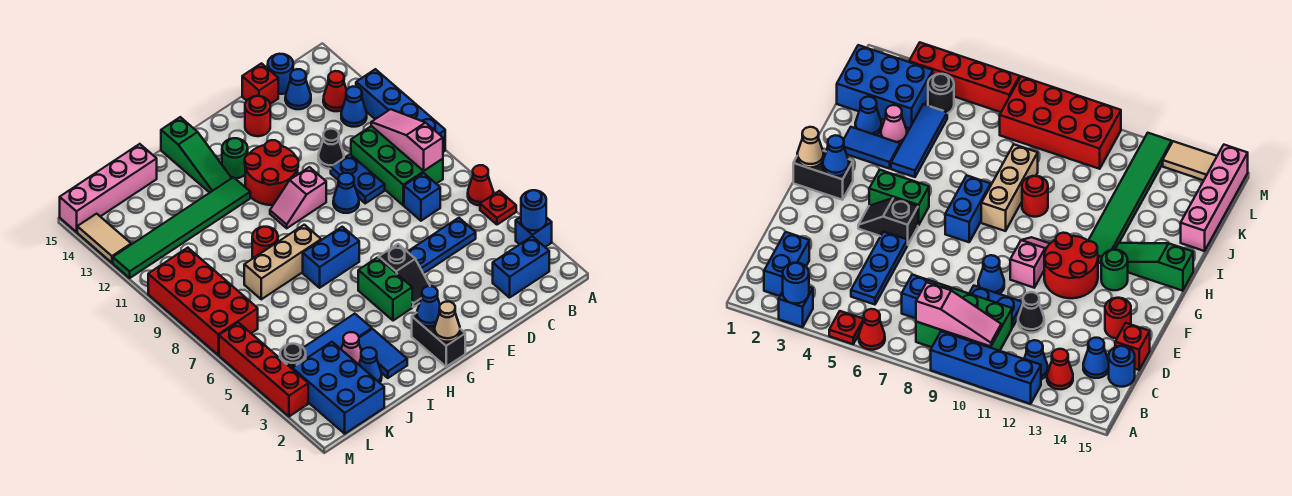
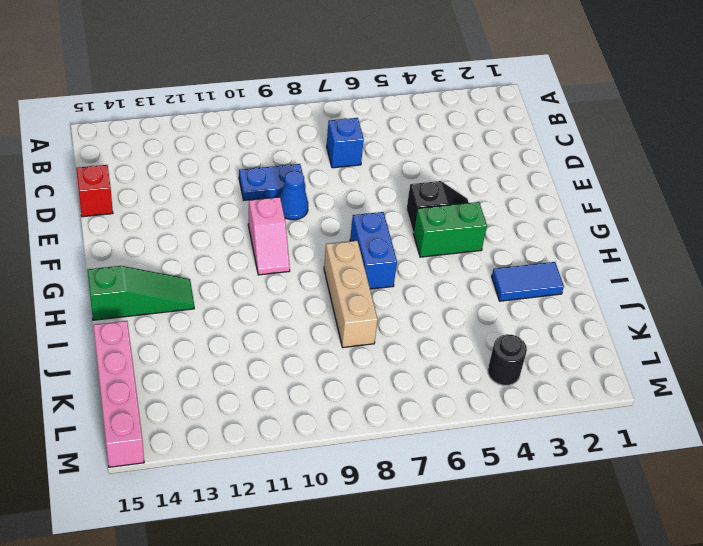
none -> blue 1x1 brick [516,217,552,247]
none -> red 1x1 plate [480,191,516,225]
none -> red 1x1 cone [468,165,493,205]
none -> blue 1x4 brick [356,69,445,152]

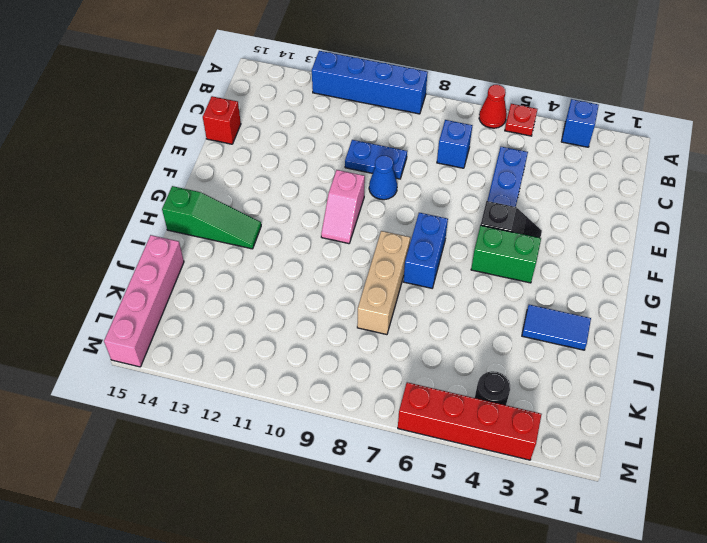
none -> blue 1x2 brick [493,236,549,298]
none -> green 2x3 brick [351,126,443,205]
none -> blue 1x1 cone [341,86,367,127]
none -> red 1x1 cone [323,71,346,111]

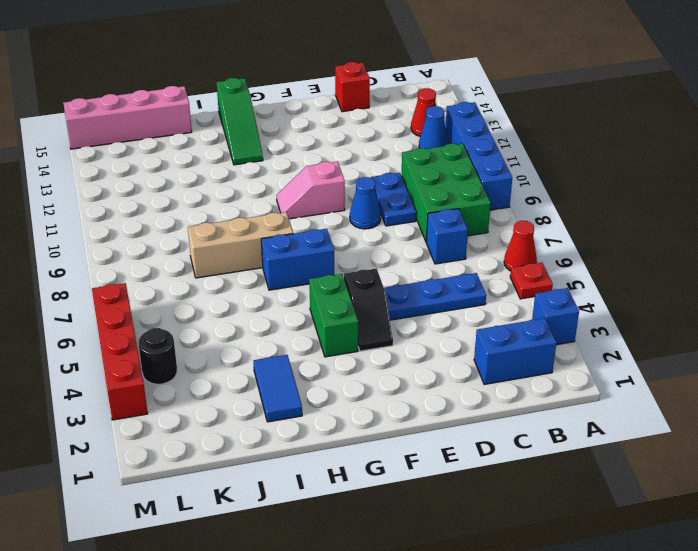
none -> blue 1x1 cone [285,69,311,109]
none -> blue 1x1 round brick [268,54,293,94]
none -> black 1x1 cone [318,129,344,169]
none -> red 1x1 round brick [245,96,270,136]

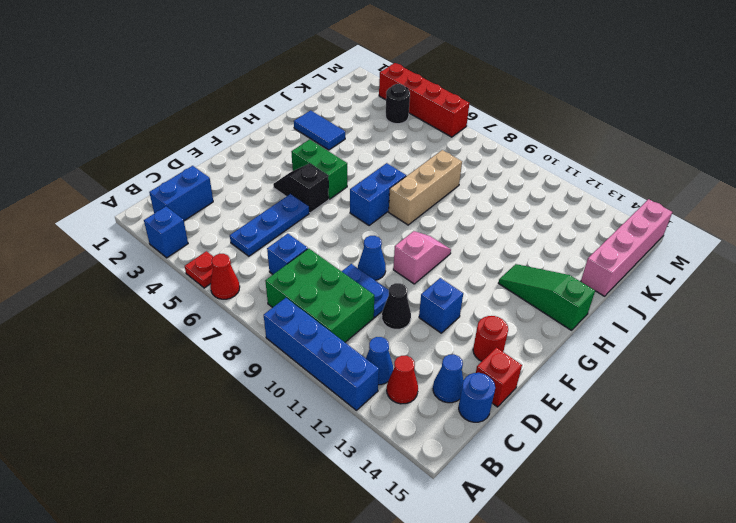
blue 1x1 brick [419,278,463,333] -> none
none -> red 2x2 round brick [245,140,298,205]
none -> black 1x2 brick [412,313,465,367]
none -> green 1x1 round brick [222,138,248,178]
none -> green 1x6 tile [113,177,250,278]

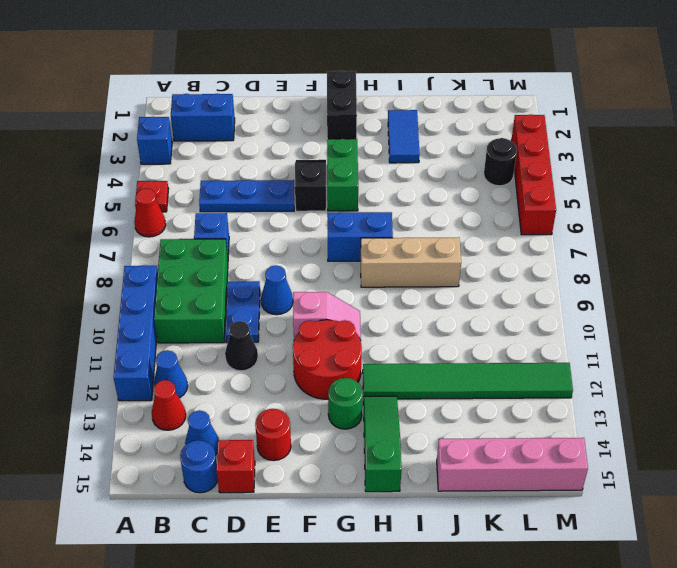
none -> blue 1x3 tile [303,314,372,359]
none -> red 1x1 round brick [252,227,278,258]
none -> blue 1x1 cone [359,348,382,383]
none -> pink 1x1 cone [341,332,361,365]

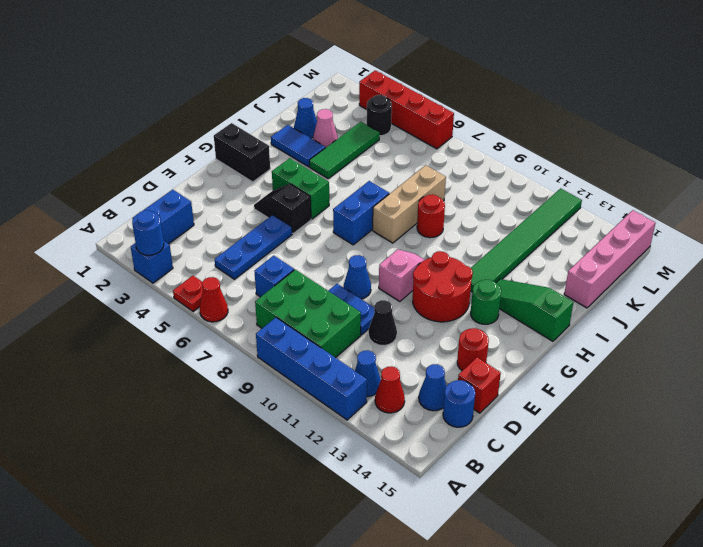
green 1x3 tile [309,122,380,178] -> blue 1x3 tile [303,314,372,359]
none -> blue 2x3 brick [292,342,384,434]
none -> red 2x4 brick [148,248,258,355]
none -> tan 1x2 tile [77,214,131,263]
none -> pink 1x3 slope [371,109,443,171]

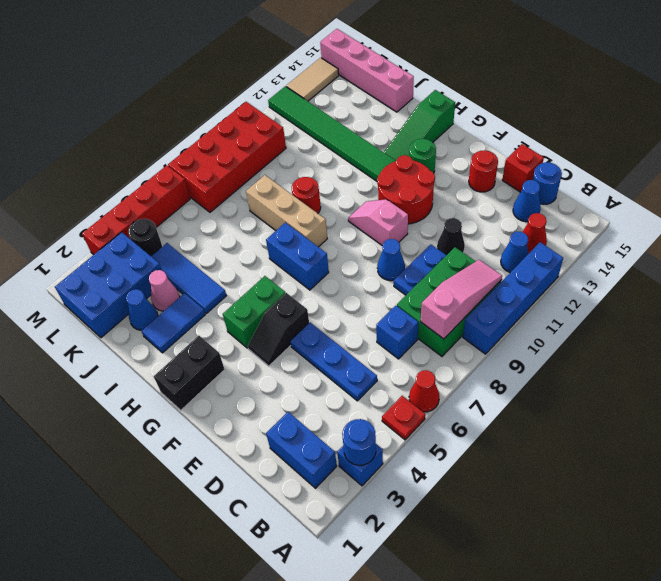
none -> tan 1x1 cone [435,302,460,342]
none -> blue 1x1 cone [417,286,440,326]

